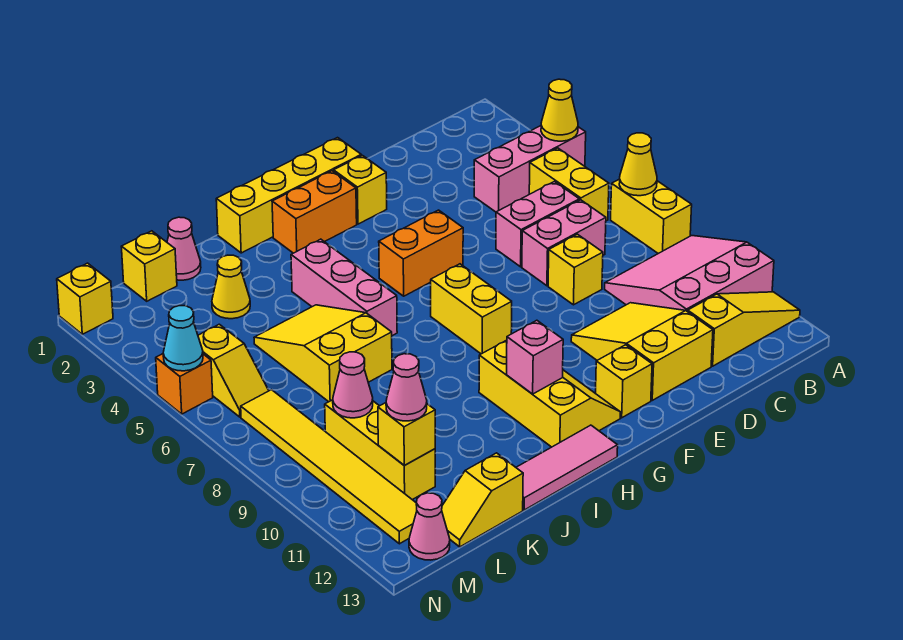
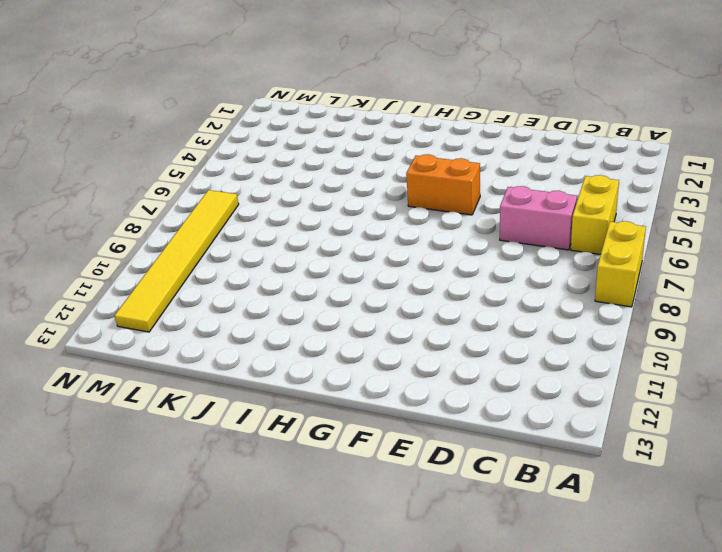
none -> pink 1x3 brick [474,126,586,212]
none -> pink 3x3 slope [605,236,774,312]
none -> yellow 1x3 slope [688,292,800,366]
none -> pink 1x2 brick [522,200,606,286]

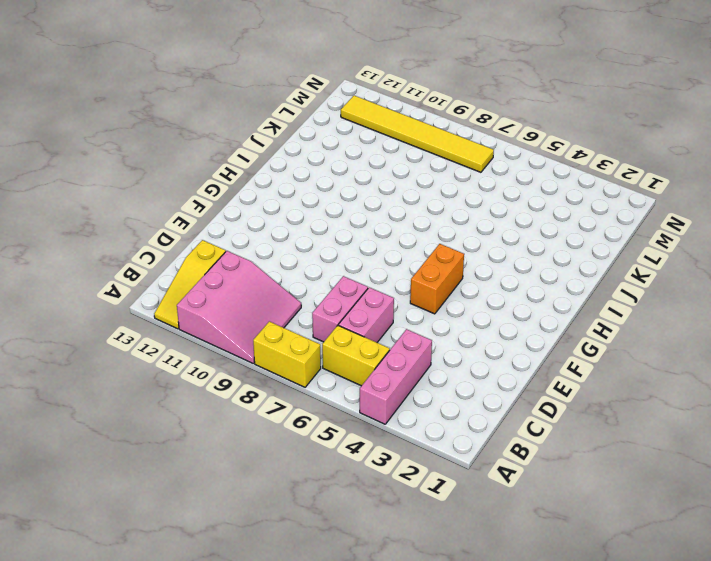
none -> yellow 1x1 brick [548,234,603,305]
none -> yellow 2x3 slope [571,303,713,400]
none -> yellow 1x4 brick [216,138,361,253]
none -> yellow 1x1 brick [334,155,387,224]

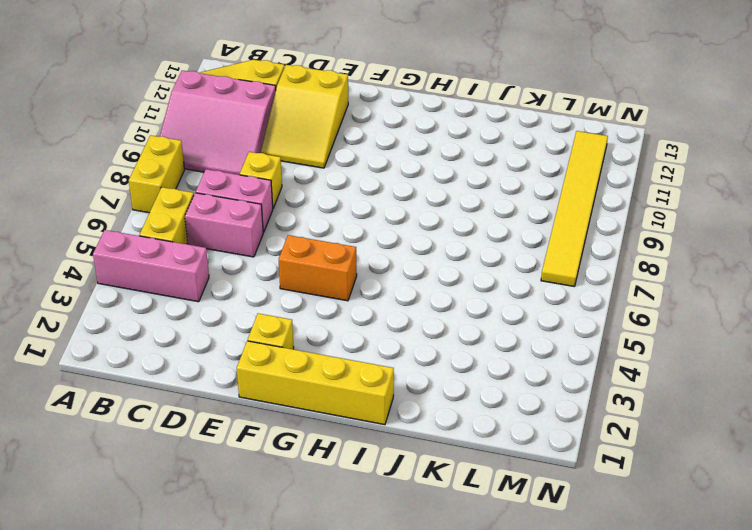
none -> yellow 1x1 brick [596,345,652,418]
none -> orange 1x2 brick [272,171,357,253]
none -> yellow 1x2 brick [431,264,512,354]
none -> yellow 2x3 slope [479,340,620,447]

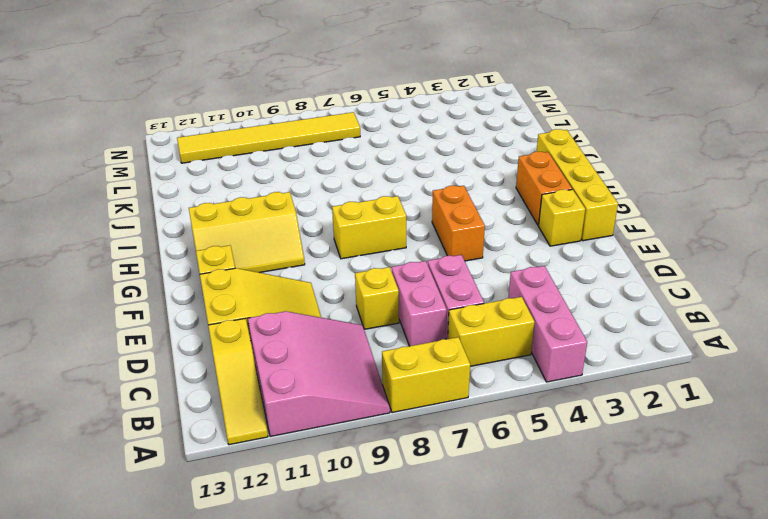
none -> pink 1x3 tile [516,425,618,510]
none -> pink 1x3 brick [291,239,397,336]
none -> yellow 2x3 slope [254,305,392,402]
none -> pink 1x1 cone [167,217,201,280]

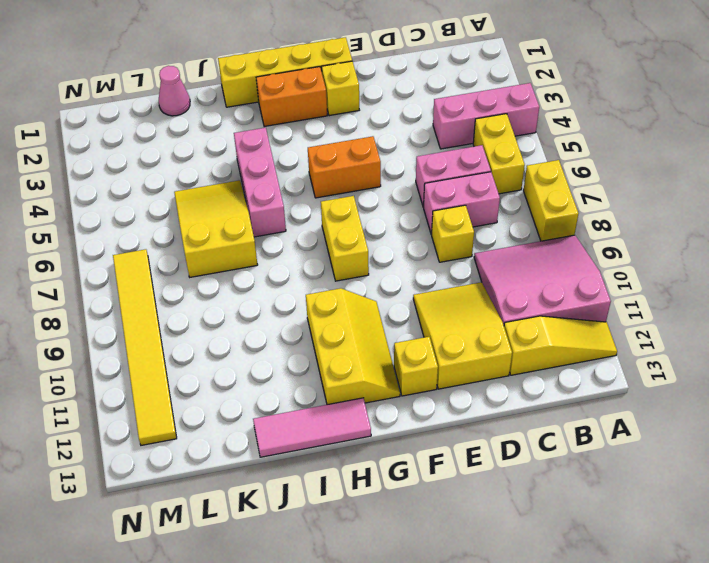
none -> yellow 1x1 cone [212,255,250,319]
none -> yellow 1x2 slope [442,453,523,547]
none -> yellow 1x1 brick [121,231,177,301]
none -> yellow 1x3 brick [325,400,435,500]

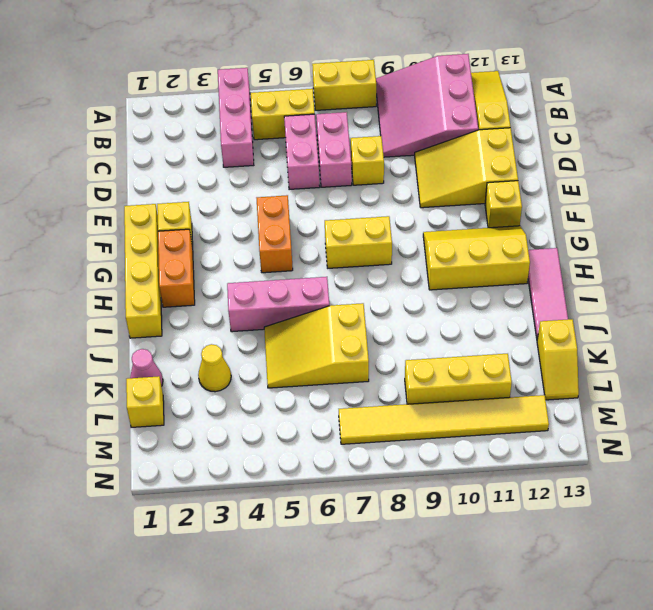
none -> yellow 1x2 slope [198,324,269,417]
none -> pink 1x1 cone [409,493,450,560]
none -> yellow 1x1 brick [57,263,113,334]
none -> orange 1x1 brick [156,354,213,414]

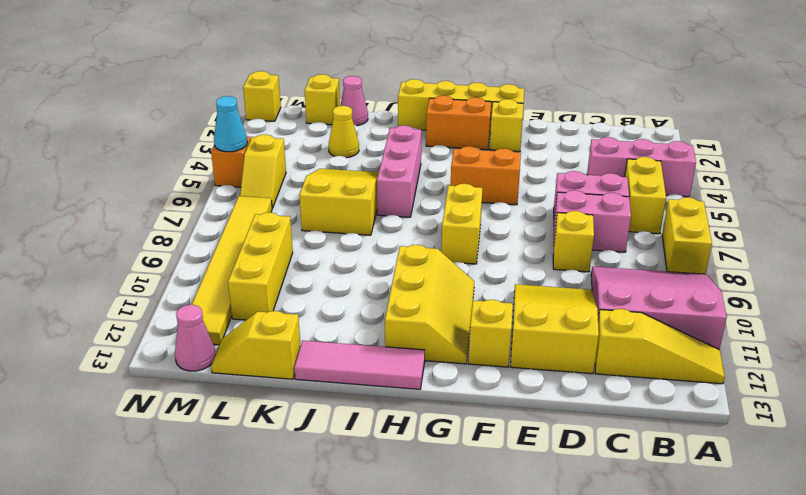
none -> yellow 1x1 cone [541,79,578,141]
none -> yellow 1x1 cone [619,133,657,196]
none -> pink 1x1 brick [507,320,563,394]
none -> pink 1x1 cone [333,352,373,418]

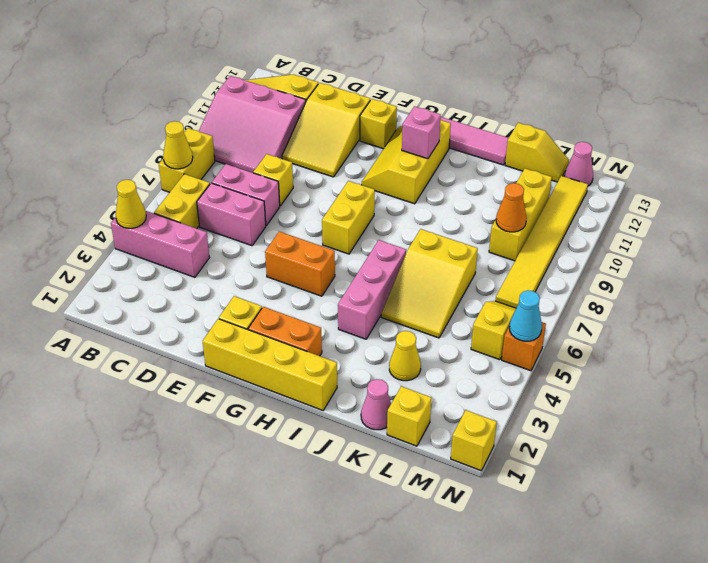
orange 1x1 cone [496,183,527,232] -> pink 1x1 cone [333,352,373,418]
none -> yellow 1x1 brick [378,403,435,465]
none -> pink 1x1 cone [386,354,427,421]

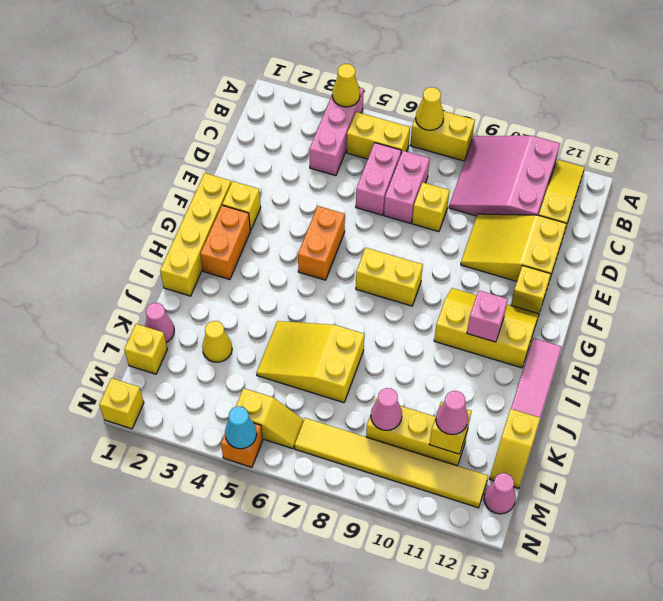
none -> pink 1x3 brick [291,239,397,336]

